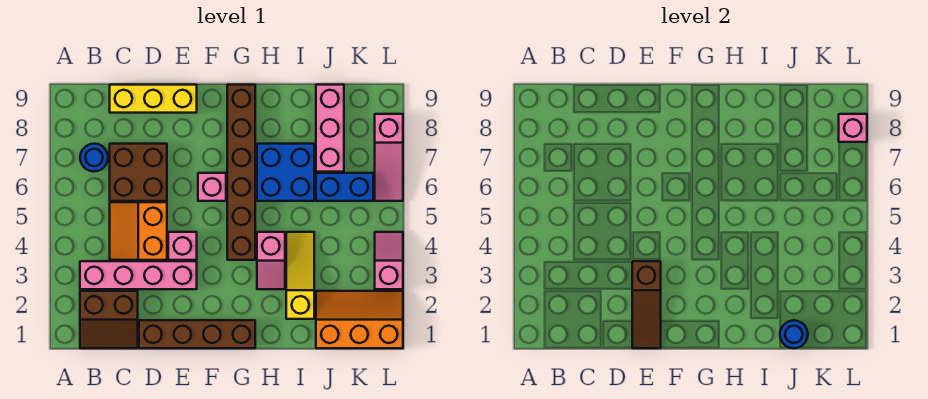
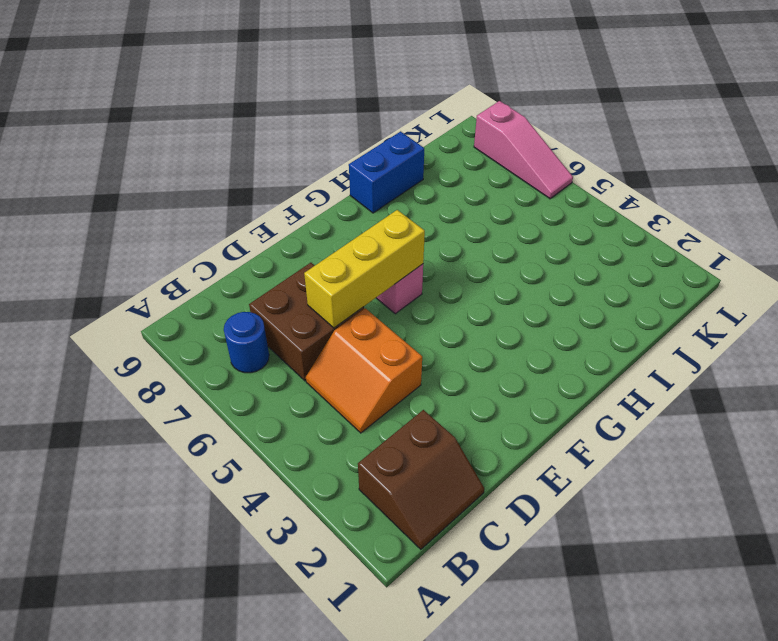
yellow 1x3 brick [304,210,425,328] -> yellow 1x3 brick moved to [110,85,197,113]
blue 1x2 brick [349,131,424,213] -> blue 1x2 brick moved to [316,173,373,201]
none -> pink 1x4 brick [80,261,197,289]
none -> brown 1x4 brick [139,320,255,348]
none -> pink 1x1 brick [168,232,197,260]

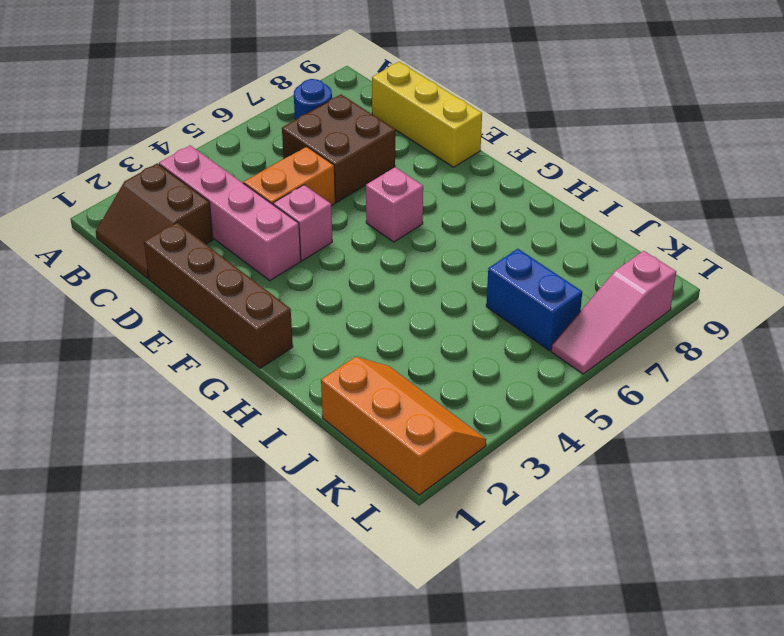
none -> brown 1x6 brick [227,85,255,260]
none -> pink 1x2 slope [257,232,285,289]
none -> blue 2x2 brick [257,144,314,201]

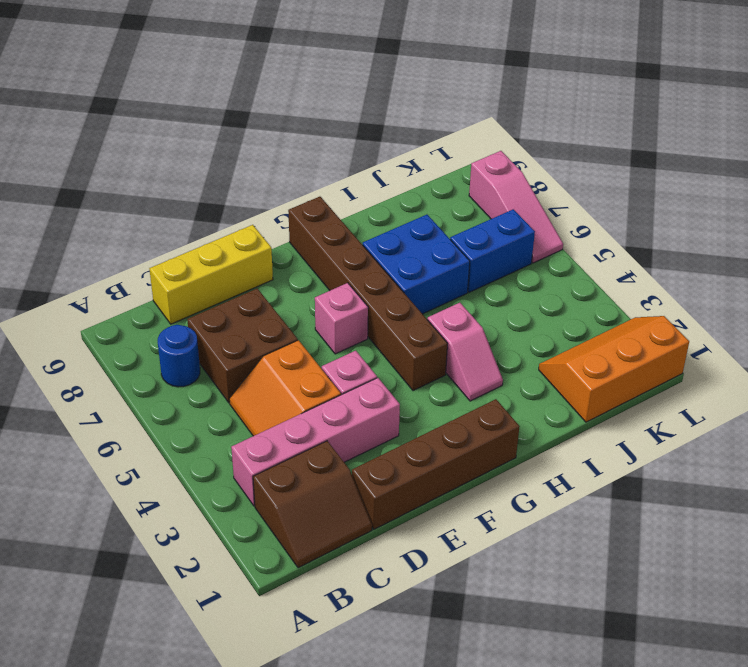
none -> yellow 1x3 slope [286,232,314,319]
none -> pink 1x3 brick [316,85,344,172]
none -> pink 1x2 slope [375,232,403,289]

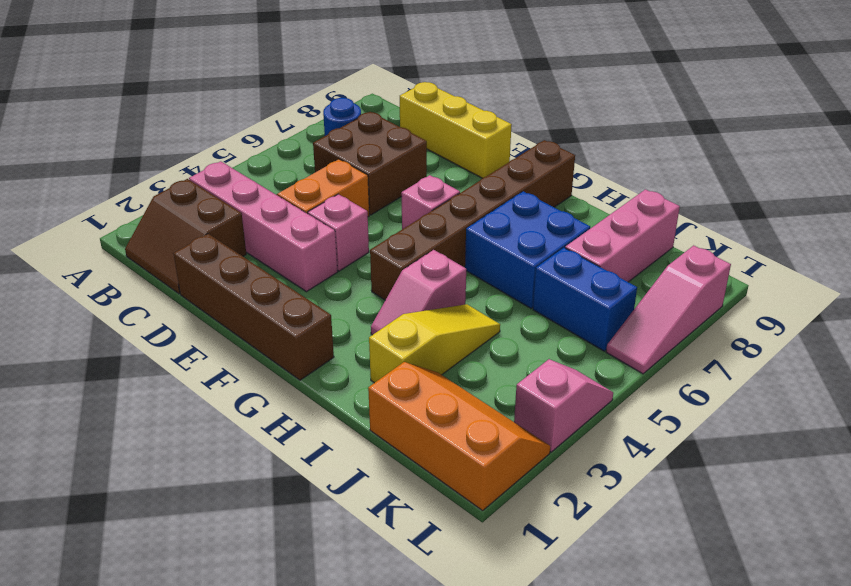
none -> brown 1x3 slope [632,261,661,348]
none -> blue 1x1 round brick [780,320,808,348]
none -> pink 1x1 brick [839,114,867,142]

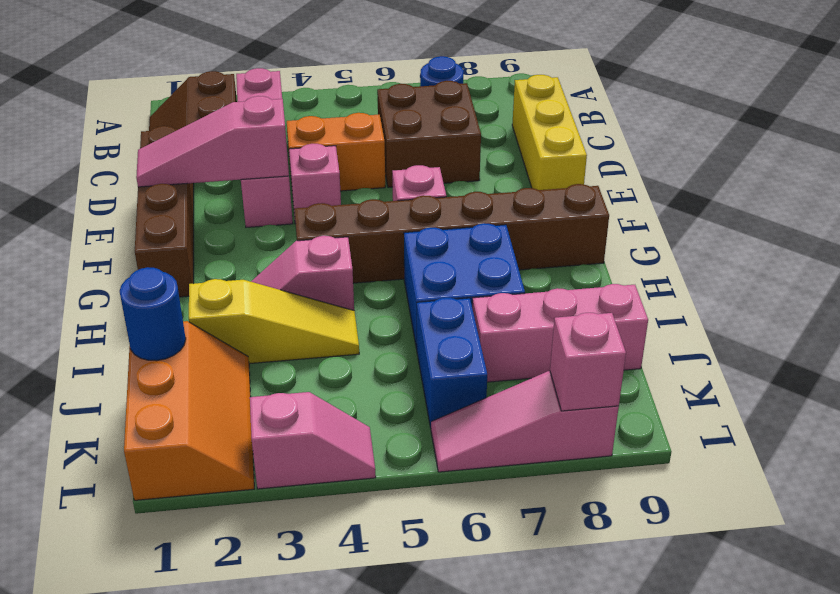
pink 1x3 slope [136,96,289,187] -> brown 1x3 slope [632,261,661,348]

